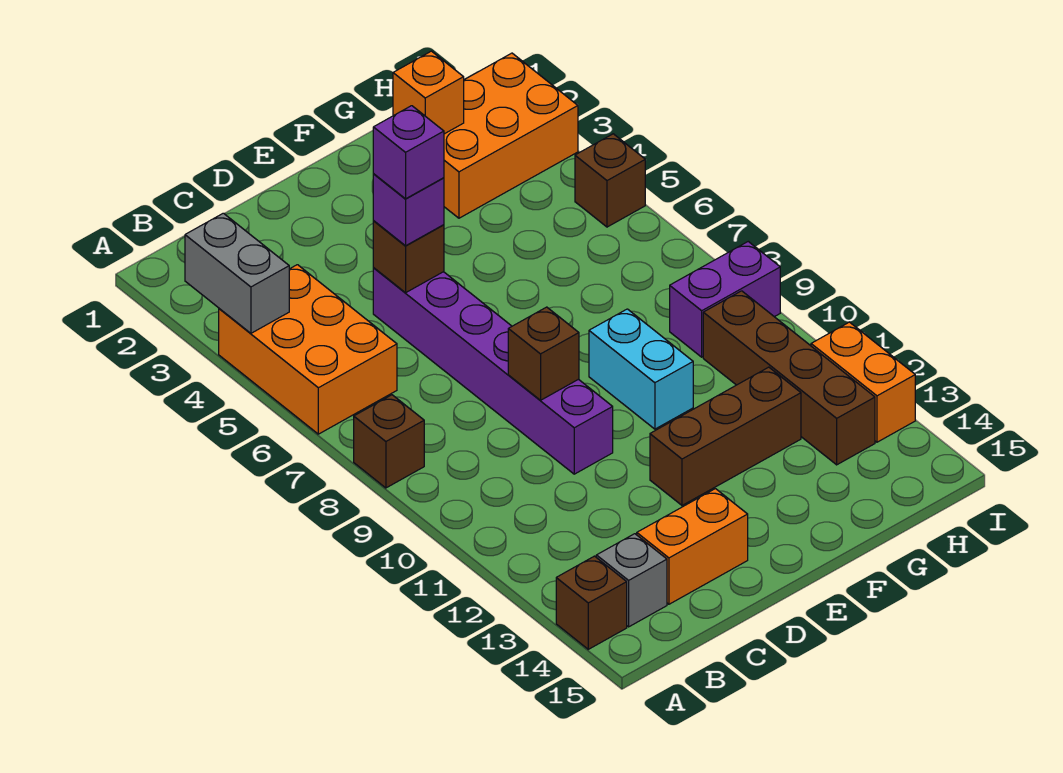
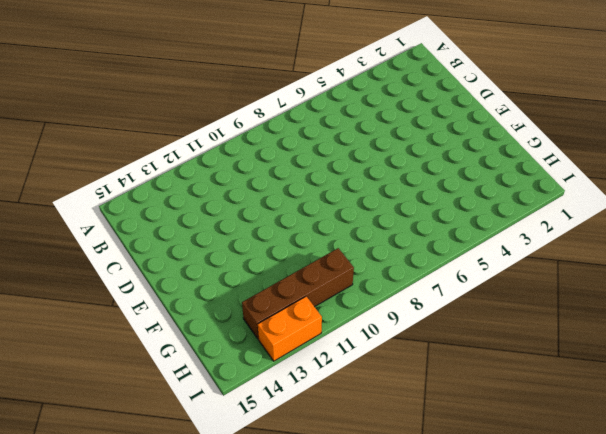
none -> orange 2x3 brick [219,265,397,434]
none -> brown 1x1 brick [354,395,424,488]
none -> brown 1x1 brick [556,556,627,649]

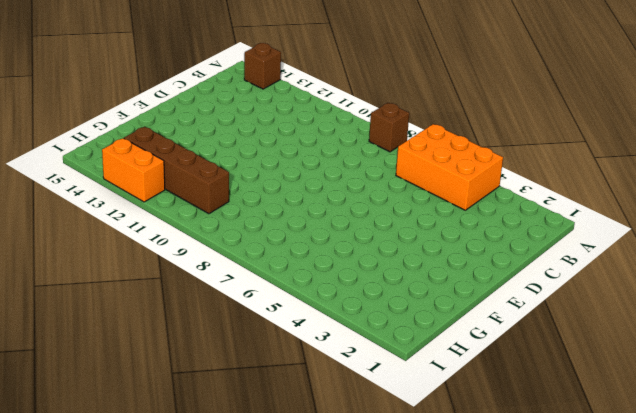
none -> grey 1x1 brick [596,534,667,627]
none -> orange 1x2 brick [637,489,748,604]
none -> purple 1x6 brick [373,268,613,474]

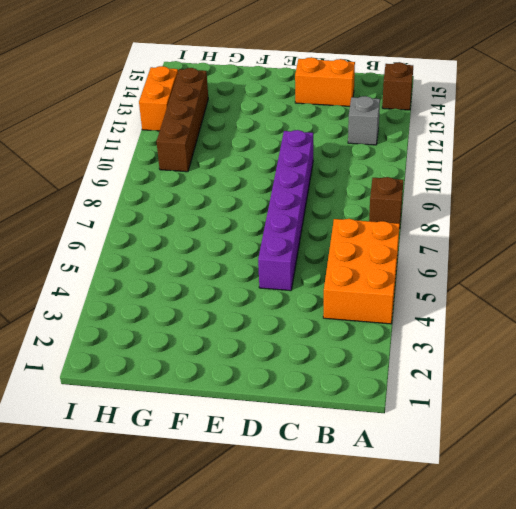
grey 1x1 brick [348,96,380,145] -> grey 1x1 brick moved to [596,534,667,627]
none -> brown 1x3 brick [650,367,801,505]
none -> cyan 1x2 brick [589,309,693,429]
none -> orange 2x3 brick [444,53,578,218]

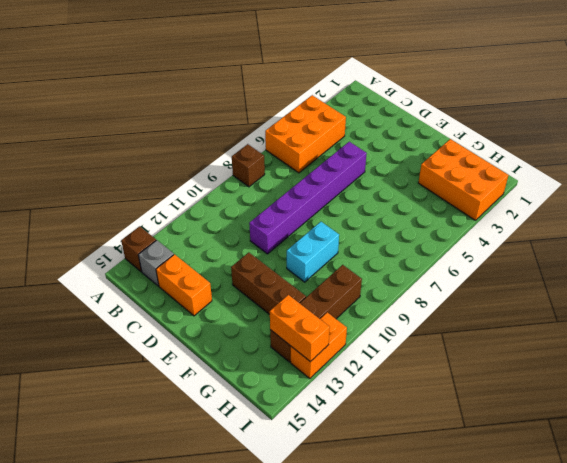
orange 1x2 brick [270,295,330,362] -> none
none -> purple 1x2 brick [670,242,780,357]
none -> brown 1x1 brick [575,134,645,227]
none -> grey 1x2 brick [185,213,289,333]

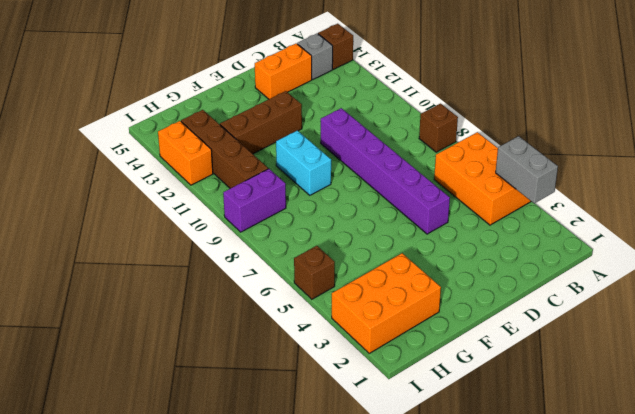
none -> brown 1x1 brick [373,221,444,293]
none -> brown 1x1 brick [508,307,579,400]
none -> orange 1x1 brick [393,51,464,134]

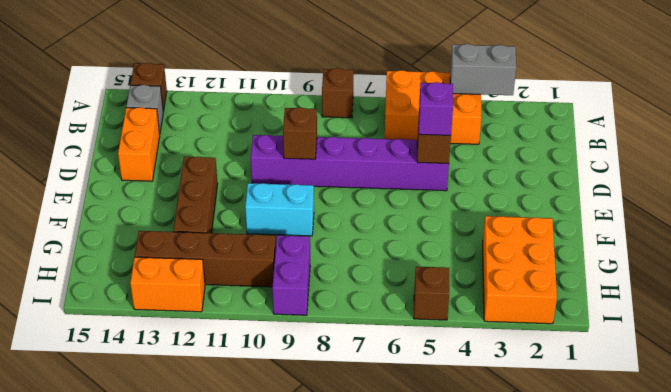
none -> orange 1x1 brick [393,51,464,134]
none -> purple 1x1 brick [373,106,444,199]

